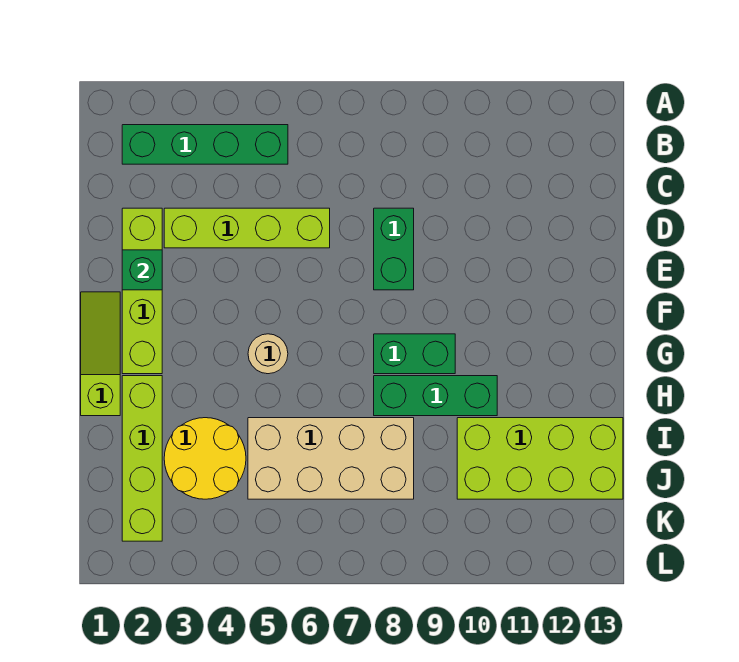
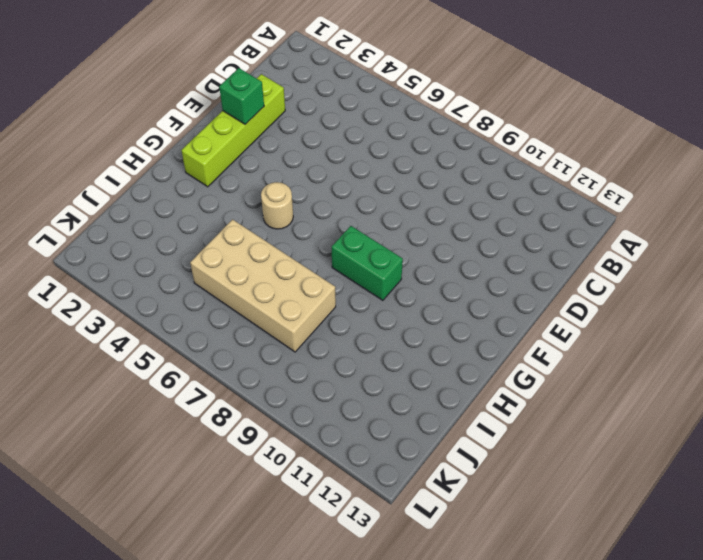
none -> green 1x4 brick [122,125,288,164]
none -> lime 1x4 brick [164,208,330,248]
none -> green 1x2 brick [374,208,414,290]

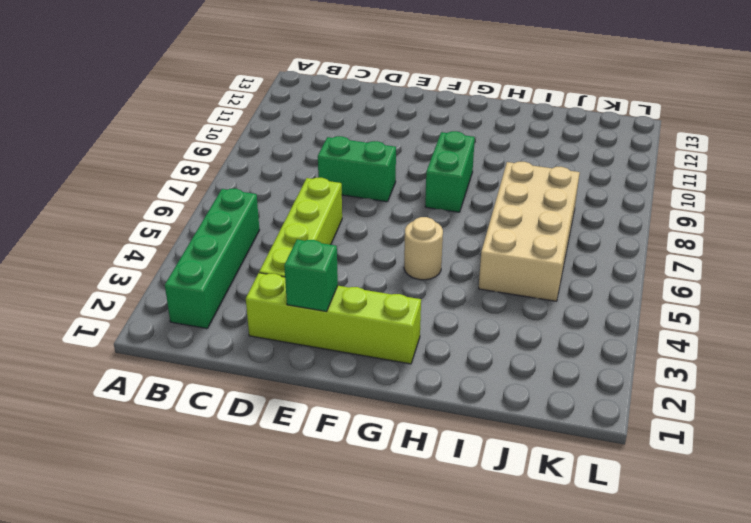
none -> lime 1x3 slope [81,292,120,416]
none -> lime 1x4 brick [122,376,162,541]
none -> green 1x3 brick [374,376,497,416]

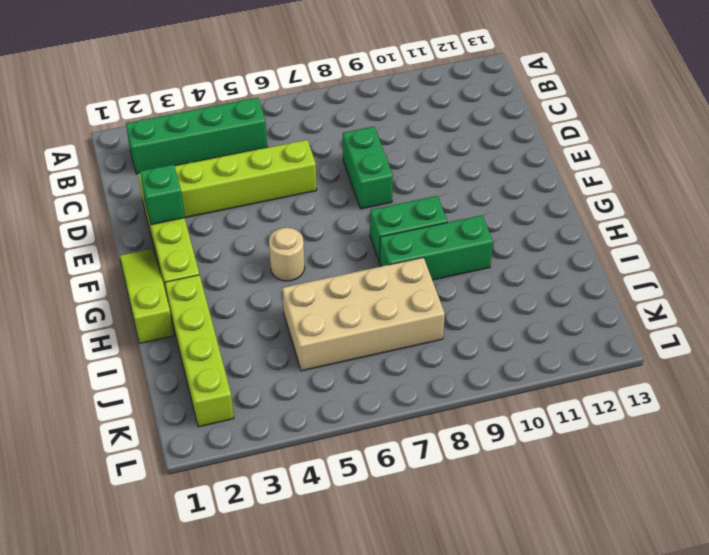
none -> yellow 2x2 round brick [164,418,246,499]
none -> lime 2x4 brick [457,418,623,499]

